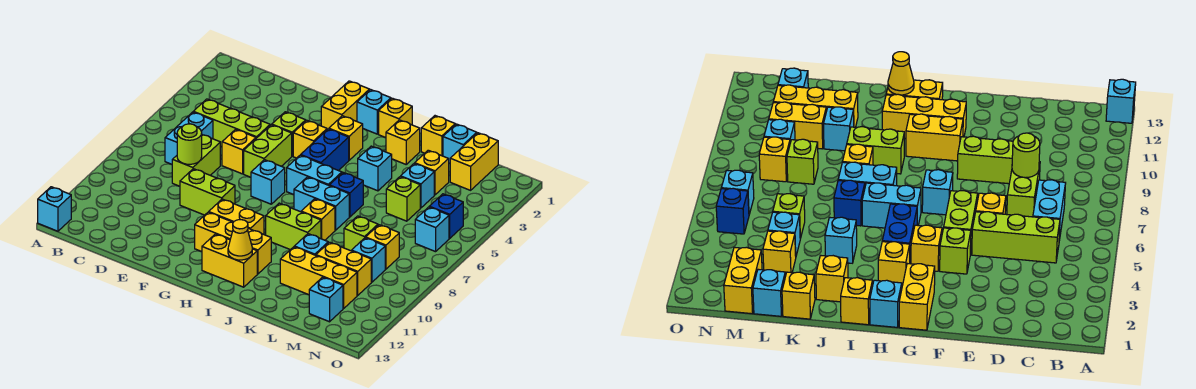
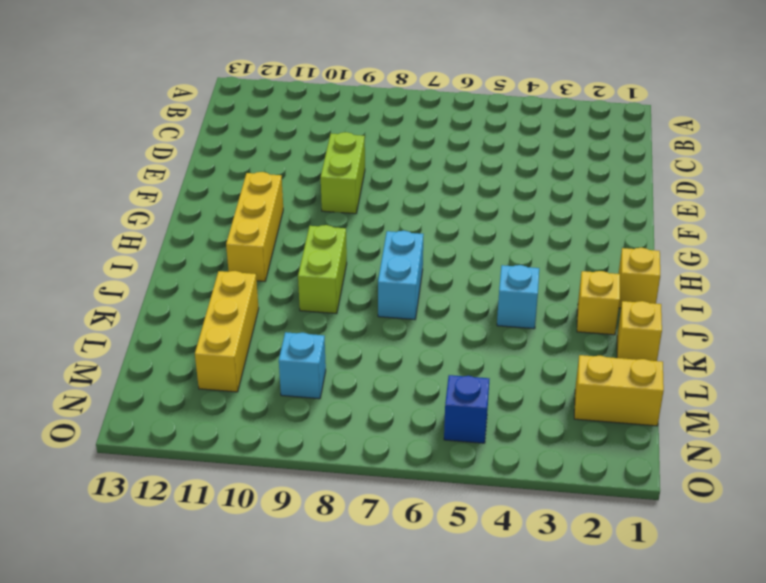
none -> cyan 1x1 brick [38,187,71,231]
none -> lime 1x3 brick [194,99,270,147]
none -> cyan 1x2 brick [165,112,213,164]
none -> lime 1x2 brick [172,135,220,186]

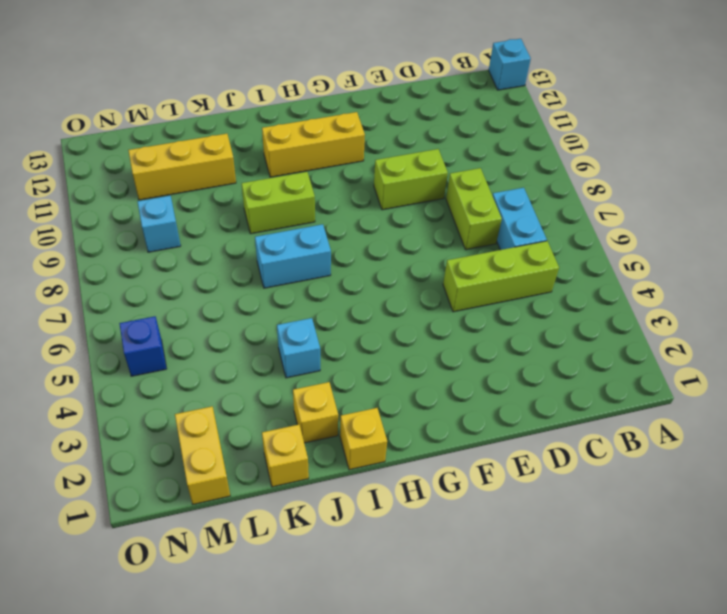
none -> yellow 1x1 brick [222,129,256,174]
none -> lime 1x1 brick [272,112,306,156]
none -> lime 1x2 brick [244,125,292,177]
none -> yellow 1x2 brick [321,81,369,129]

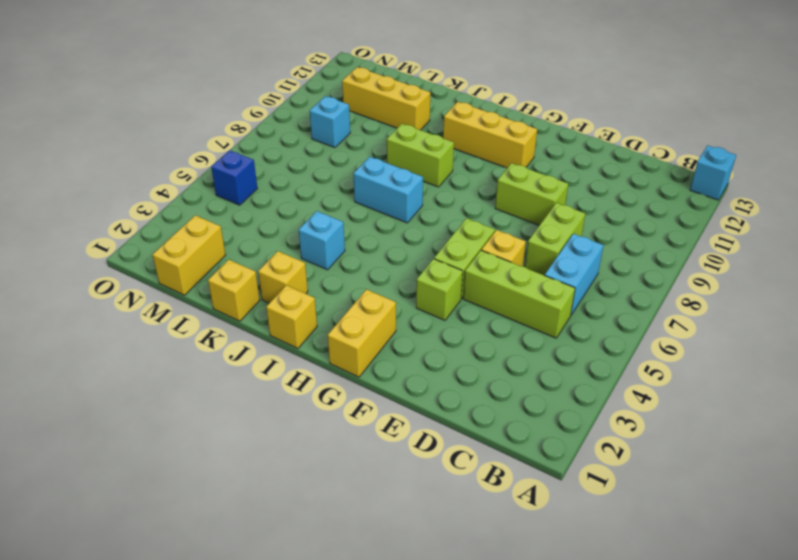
none -> yellow 1x1 brick [293,120,327,158]
none -> cyan 1x1 brick [251,160,285,204]
none -> yellow 1x2 brick [209,199,264,234]
none -> cyan 1x1 brick [357,90,391,134]

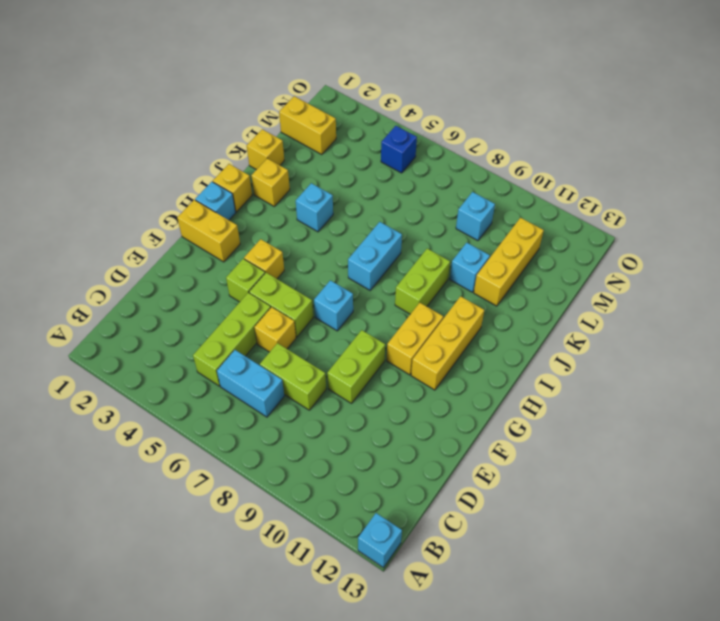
none -> yellow 1x1 brick [329,116,363,160]
none -> blue 1x2 brick [301,129,349,171]
none -> cyan 1x2 brick [287,155,342,195]
none -> yellow 1x2 brick [202,234,257,287]

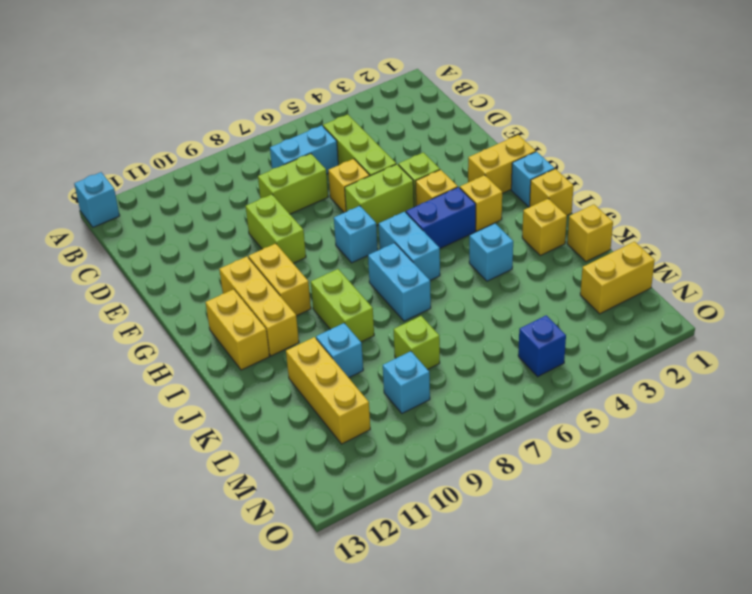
none -> blue 1x1 brick [329,173,363,217]
none -> yellow 1x1 brick [301,199,335,240]
none -> cyan 1x1 brick [443,124,477,163]
none -> yellow 1x1 brick [415,150,449,195]

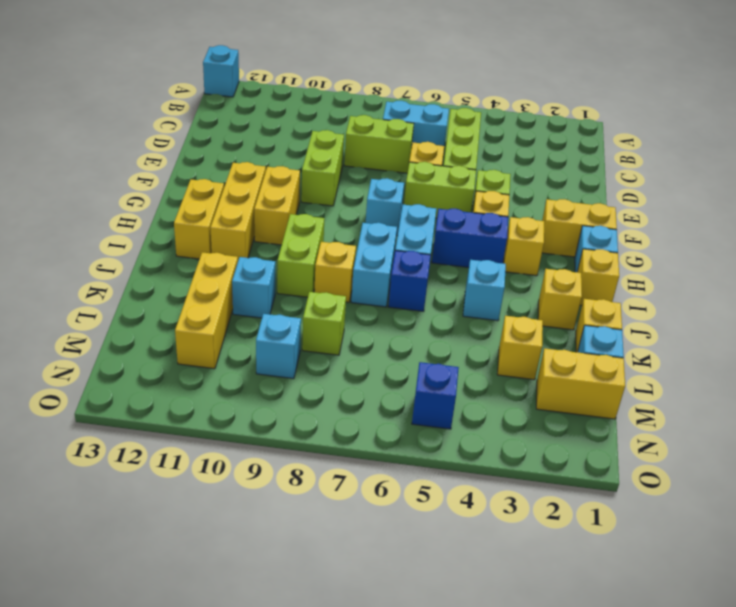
none -> cyan 1x1 brick [401,163,434,208]
none -> lime 1x1 brick [386,177,420,221]
none -> yellow 1x2 brick [316,242,371,295]
none -> yellow 1x1 brick [366,225,399,269]

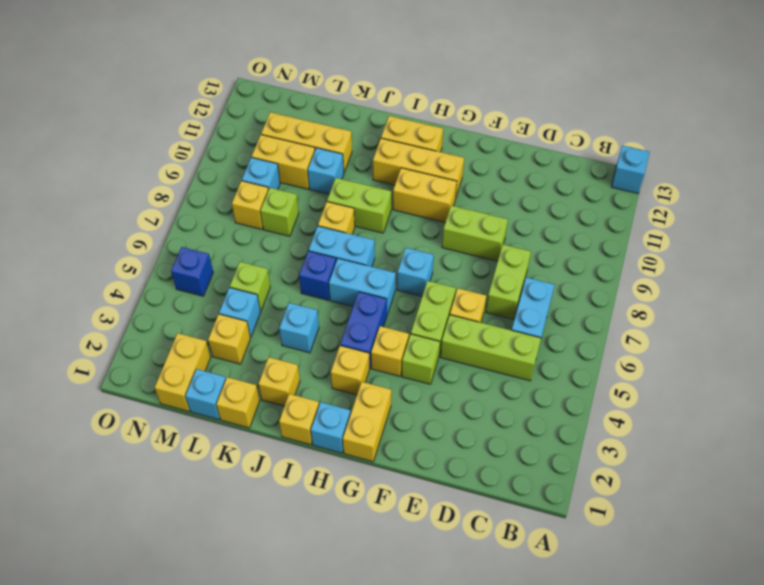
none -> cyan 1x1 brick [309,277,343,322]
none -> cyan 1x1 brick [415,207,449,252]
none -> lime 1x1 round brick [177,124,202,164]
none -> yellow 1x1 cone [228,220,252,260]

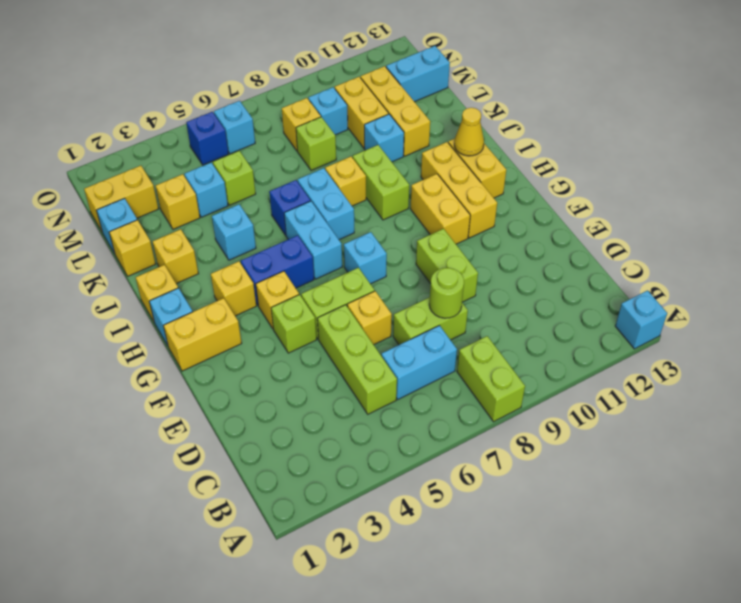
lime 1x2 brick [457,336,525,422] -> none
cyan 1x2 brick [386,46,450,102] -> cyan 1x1 brick [309,277,343,322]

